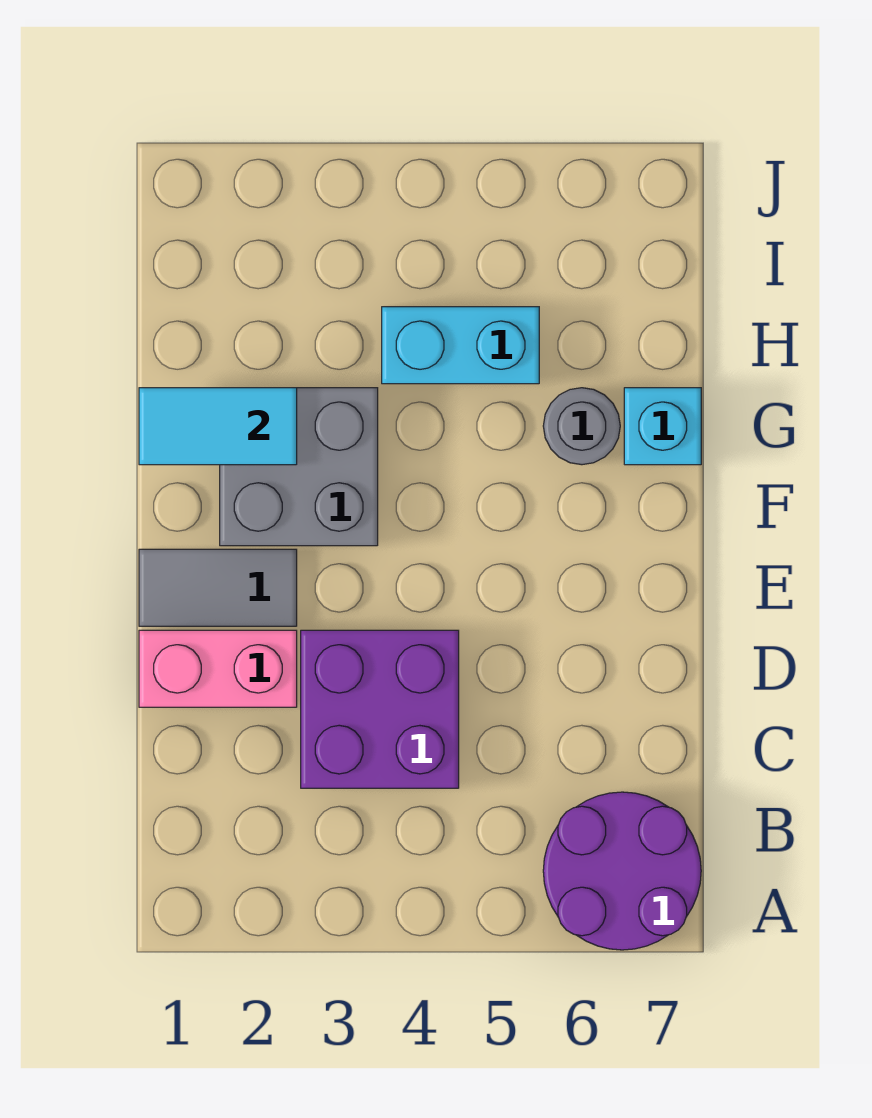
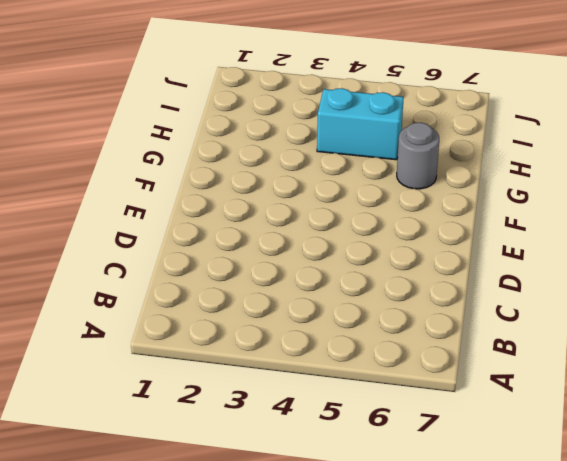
none -> purple 2x2 round brick [543,792,701,950]
none -> purple 2x2 brick [301,630,459,788]

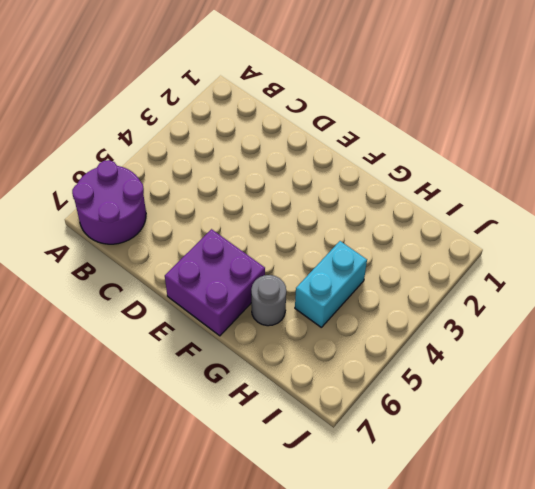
purple 2x2 brick [165,229,265,336] -> purple 2x2 brick moved to [301,630,459,788]
none -> pink 1x2 brick [139,630,297,707]
none -> grey 1x2 tile [139,549,297,626]

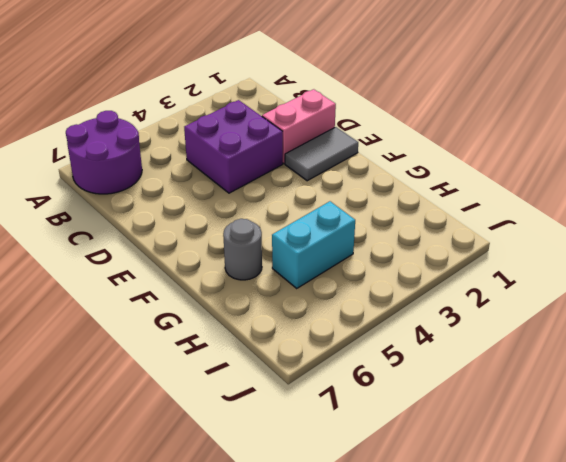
none -> grey 2x2 brick [220,388,378,546]
none -> cyan 1x1 brick [624,388,701,465]

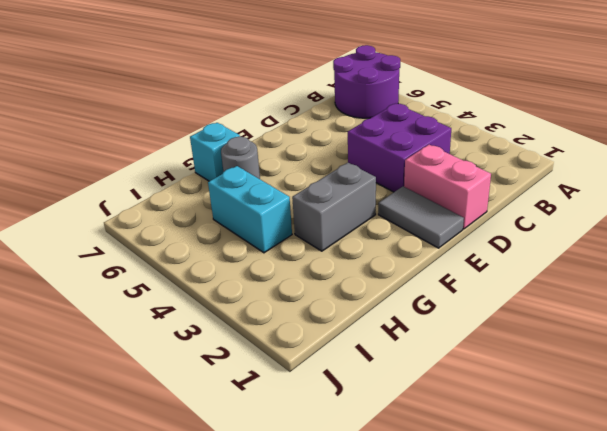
grey 1x2 brick [292,163,376,251] -> grey 2x2 brick [220,388,378,546]
none -> cyan 1x2 tile [139,388,297,465]

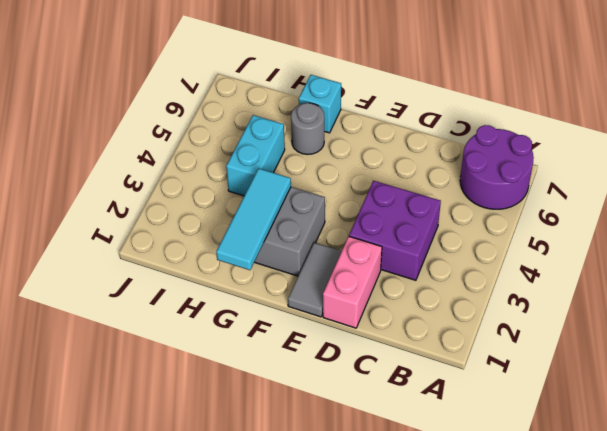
cyan 1x3 tile [216,168,291,270] -> cyan 1x2 tile [139,388,297,465]

